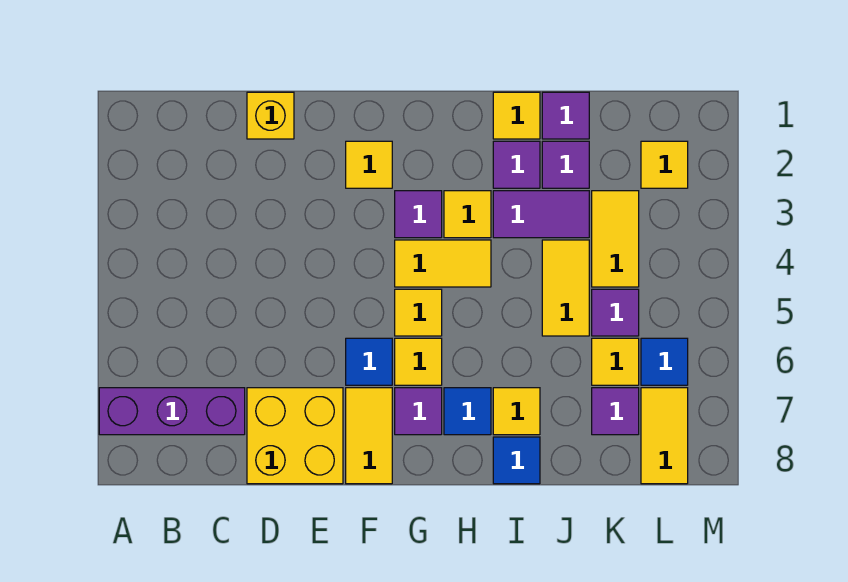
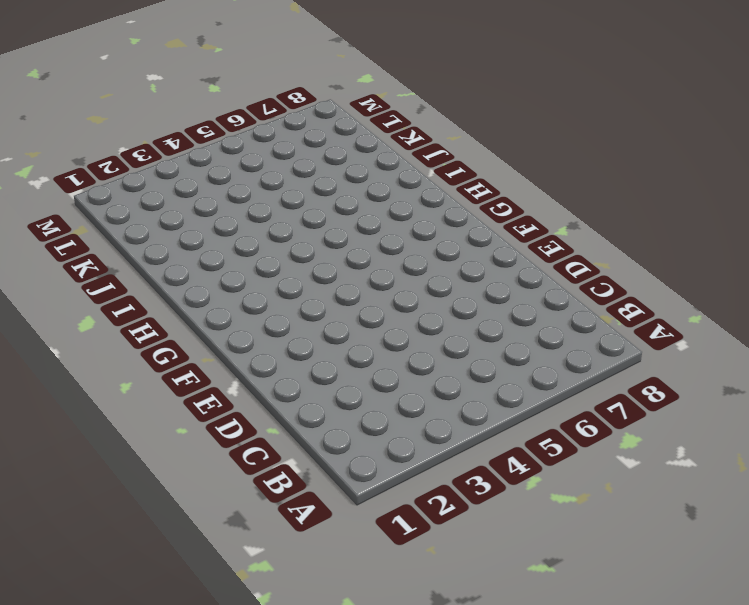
none -> purple 1x3 brick [99,388,245,435]
none -> yellow 1x1 brick [247,92,294,139]
none -> yellow 2x2 brick [247,388,343,484]

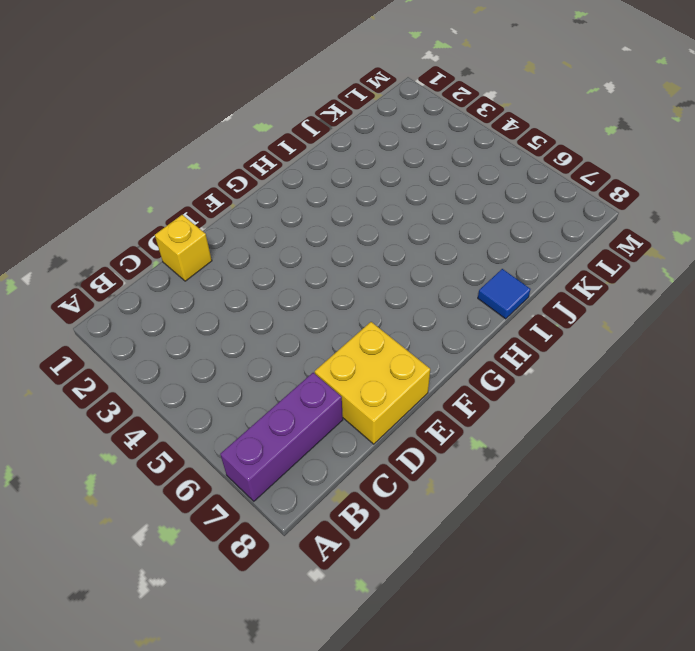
none -> yellow 1x1 tile [346,141,392,188]
none -> blue 1x1 tile [346,338,392,385]
none -> yellow 1x2 tile [346,388,392,484]

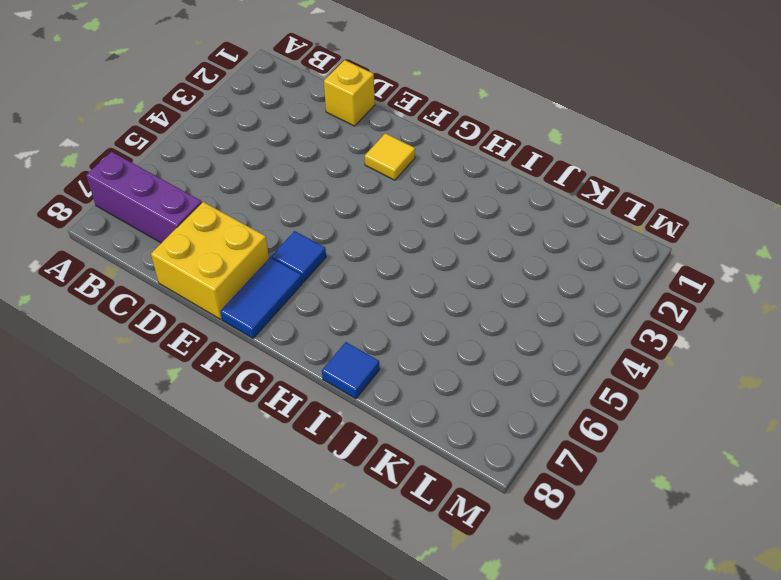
blue 1x2 tile [220,257,302,338] -> yellow 1x2 tile [346,388,392,484]
none -> purple 1x1 tile [395,191,442,238]
none -> yellow 1x2 tile [395,240,491,287]
none -> yellow 1x1 tile [395,289,442,336]

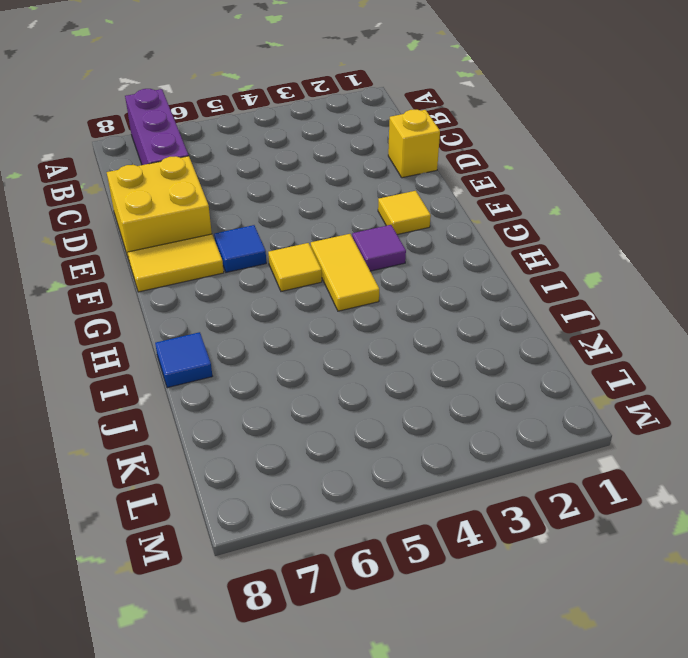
none -> yellow 1x1 tile [395,338,442,385]
none -> purple 1x1 tile [395,388,442,435]
none -> yellow 1x1 tile [444,191,491,238]

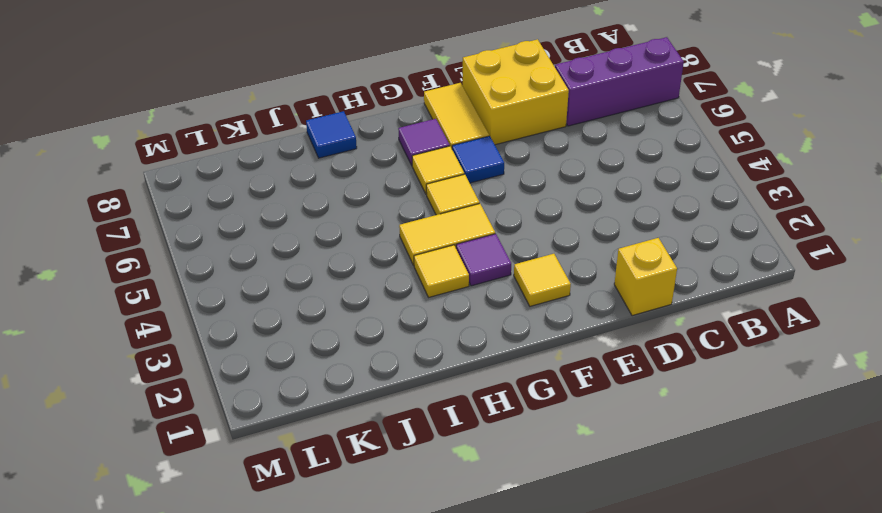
none -> blue 1x1 tile [444,388,491,435]
none -> yellow 1x1 tile [493,92,540,139]
none -> purple 1x1 tile [493,141,540,188]

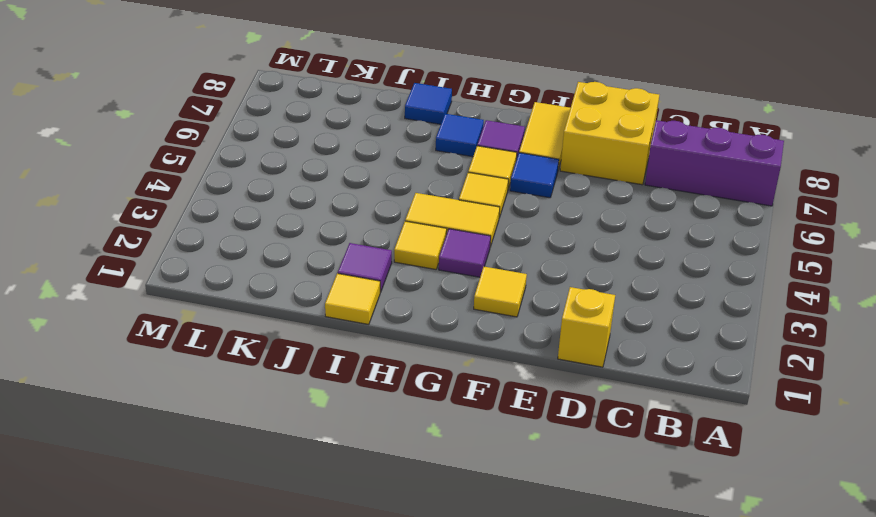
none -> purple 1x2 tile [493,191,589,238]
none -> yellow 1x1 tile [493,388,540,435]
none -> purple 1x1 tile [542,92,589,139]

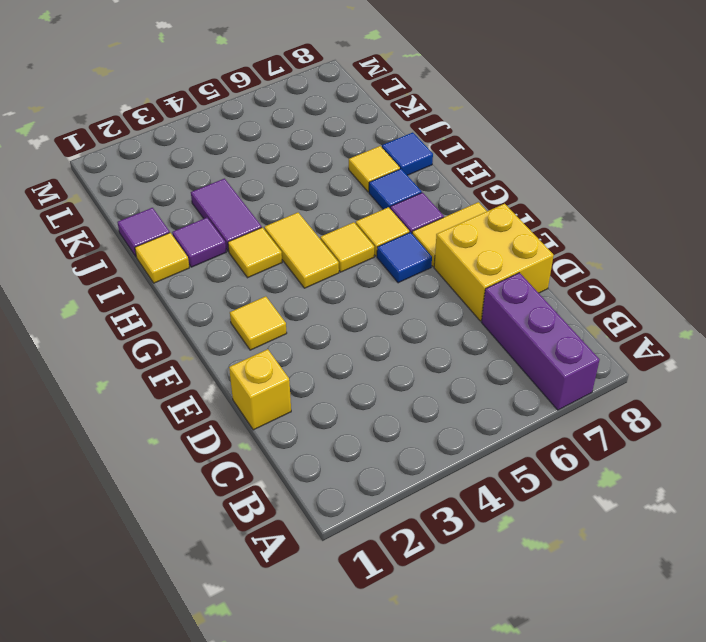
none -> purple 1x1 tile [395,191,442,238]
none -> purple 1x1 tile [542,141,589,188]
none -> yellow 1x2 tile [542,240,589,336]

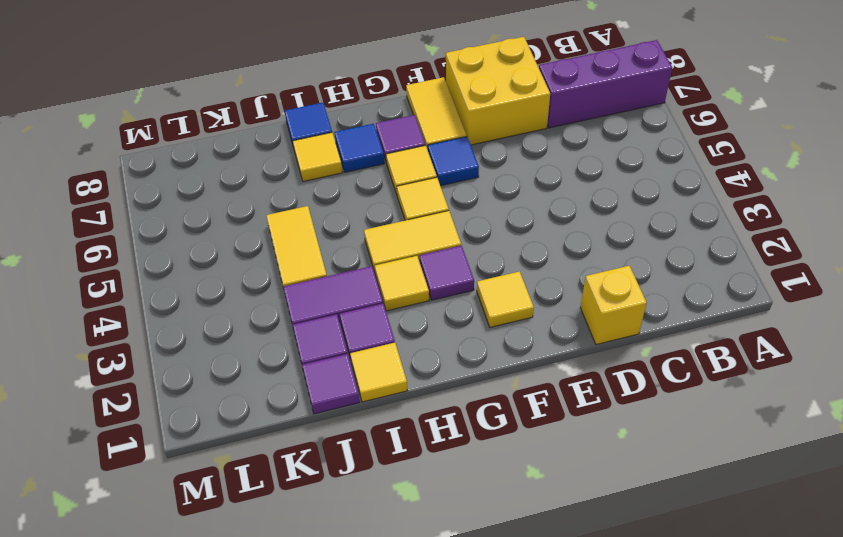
none -> yellow 1x2 tile [592,191,639,287]
none -> purple 1x1 tile [592,289,639,336]
none -> yellow 1x1 tile [592,338,639,385]

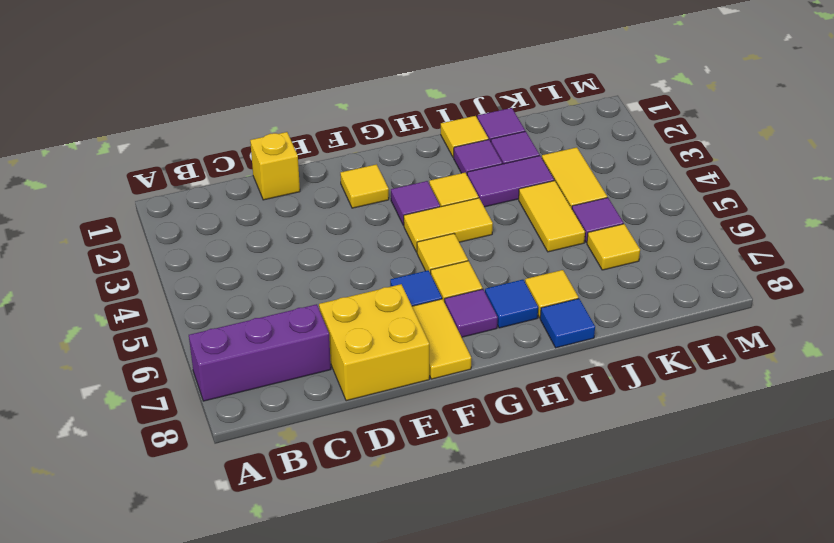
none -> purple 1x1 tile [592,388,639,435]
none -> yellow 1x1 tile [641,141,688,188]
none -> blue 1x1 tile [641,338,688,385]

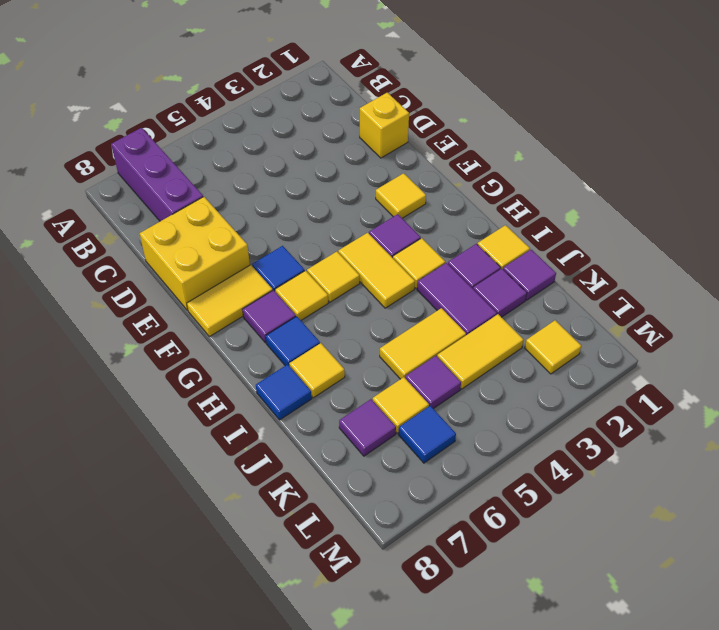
none -> yellow 1x2 tile [641,388,688,484]

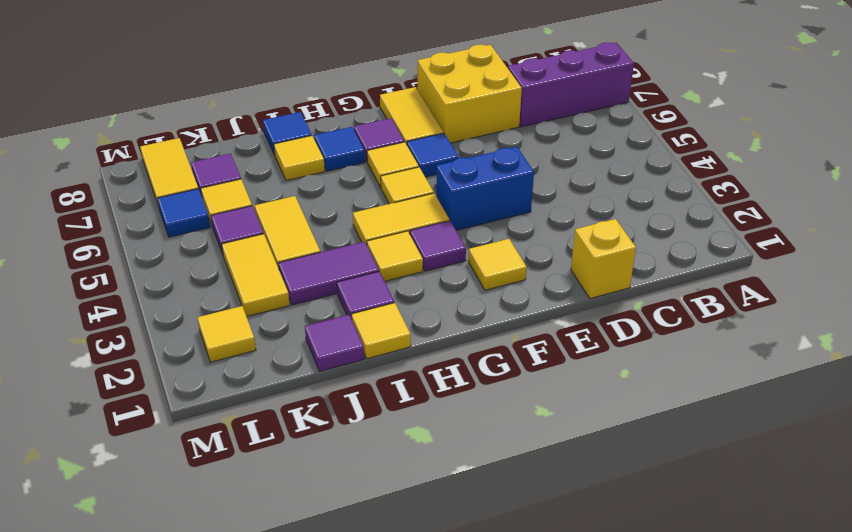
blue 1x2 brick [436,147,534,230] -> none
none -> purple 1x1 tile [542,141,589,188]

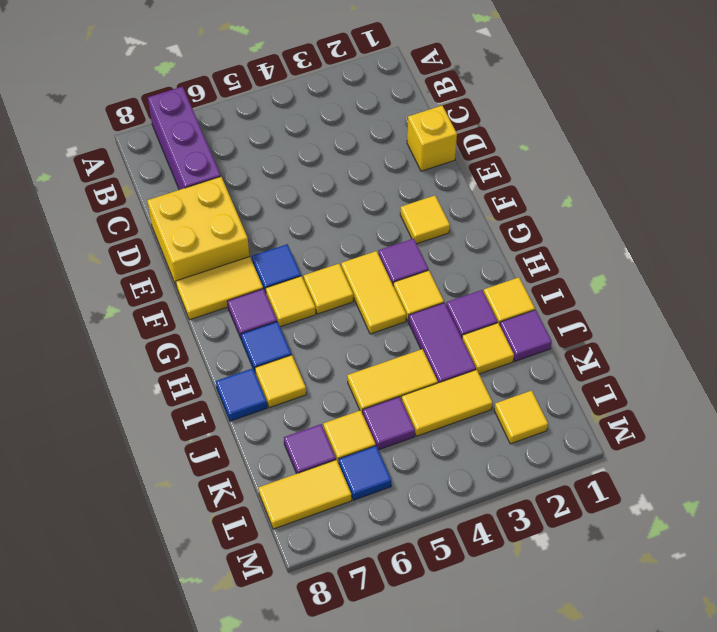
yellow 1x1 tile [462,323,514,374] -> purple 1x1 tile [542,141,589,188]

